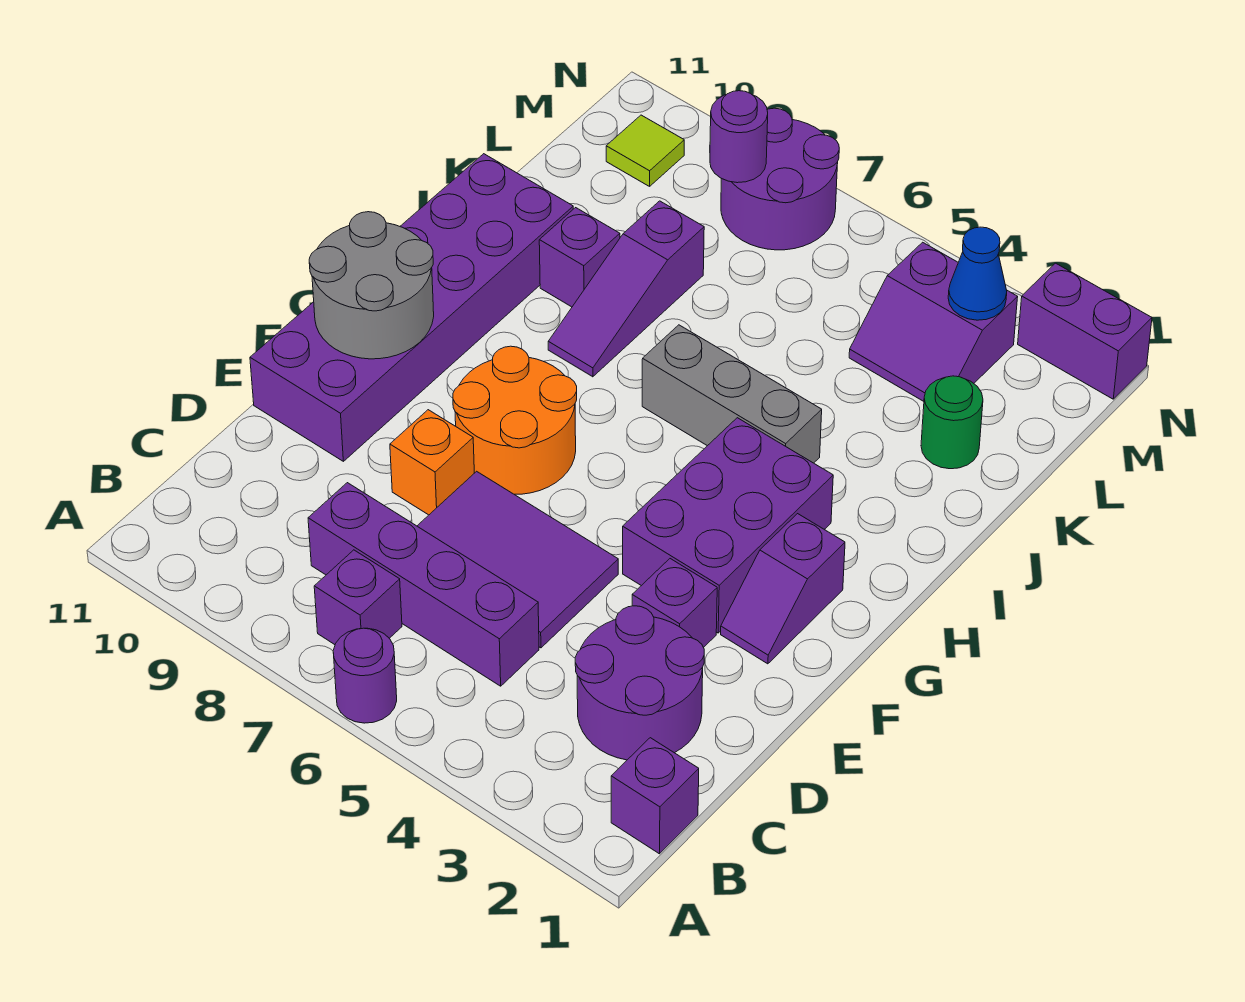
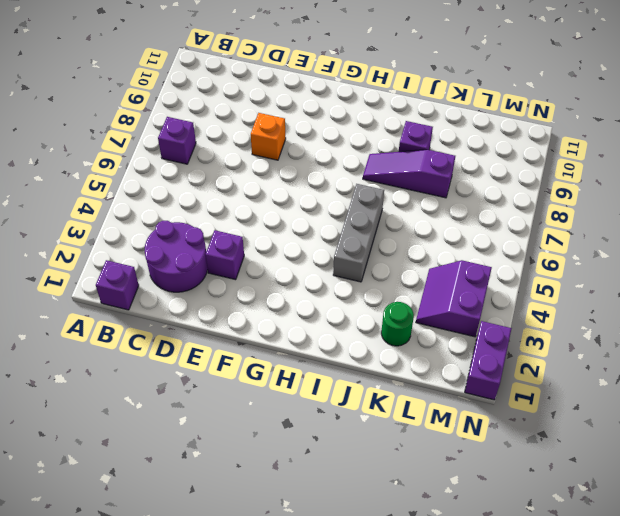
none -> purple 1x1 round brick [333,628,397,723]
none -> purple 1x4 brick [308,483,539,686]
none -> purple 2x3 tile [418,471,618,648]

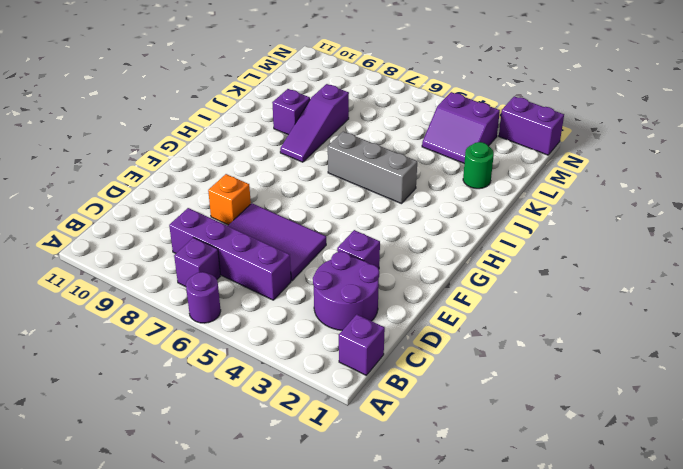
none -> purple 2x6 brick [250,154,573,461]
none -> purple 1x2 slope [721,514,845,664]
none -> purple 2x3 brick [623,418,833,633]

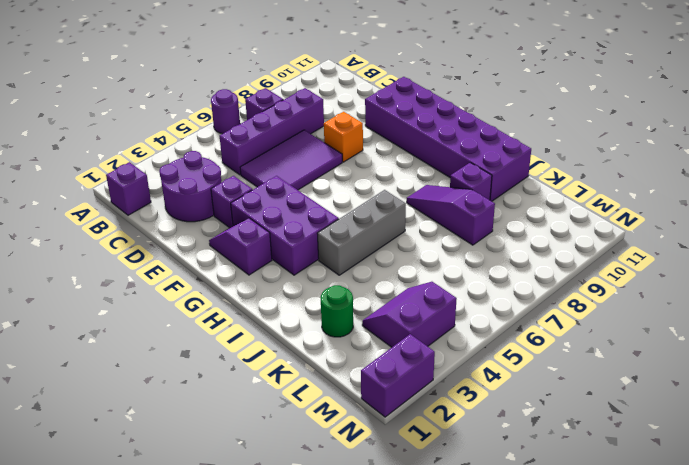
none -> orange 2x2 round brick [453,346,577,494]
none -> purple 2x2 round brick [721,108,839,250]
none -> lime 1x1 tile [606,115,684,186]

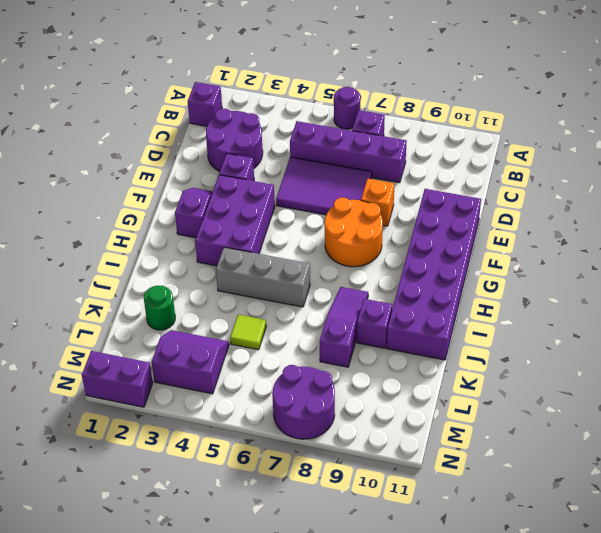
lime 1x1 tile [230,314,266,350] -> lime 1x1 tile moved to [606,115,684,186]
none -> grey 2x2 round brick [309,212,434,359]
none -> blue 1x1 cone [948,227,1007,320]
none -> purple 1x1 round brick [710,91,768,183]

